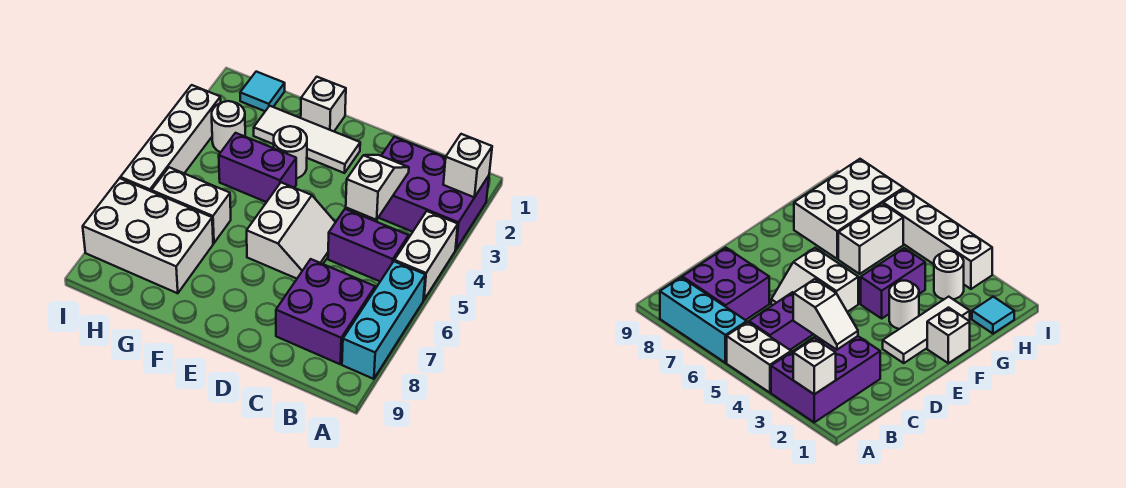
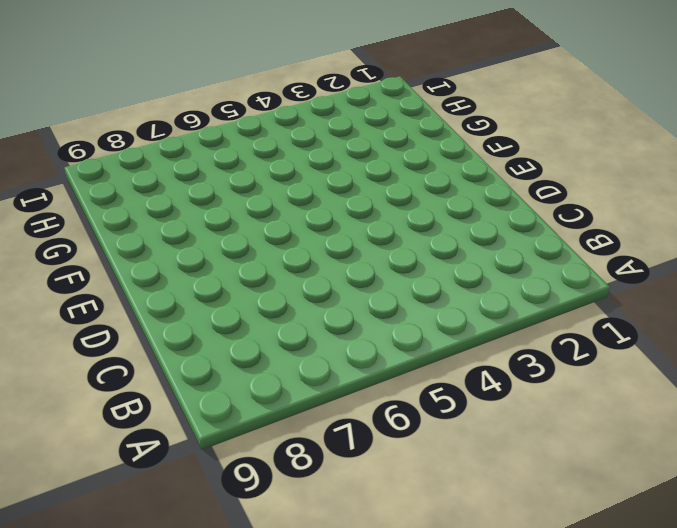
none -> purple 2x3 brick [378,137,489,249]
none -> white 1x2 brick [394,211,458,300]
none -> cyan 1x3 brick [342,261,425,379]

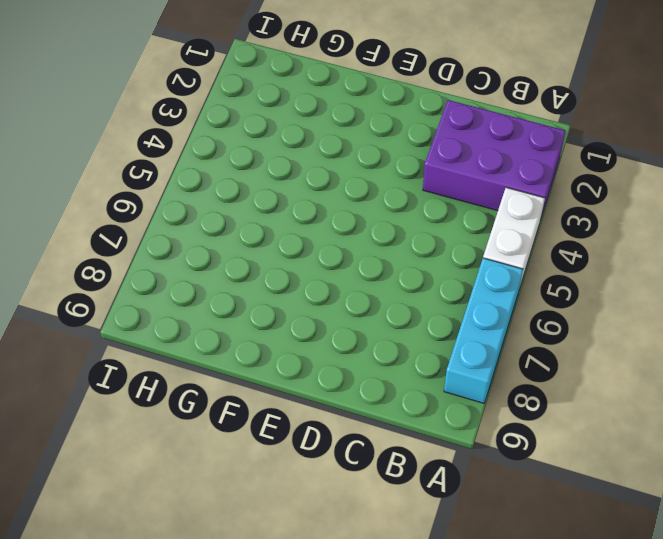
none -> purple 1x2 brick [328,209,409,281]
none -> purple 2x2 brick [276,259,375,364]
none -> white 2x2 slope [247,183,336,279]

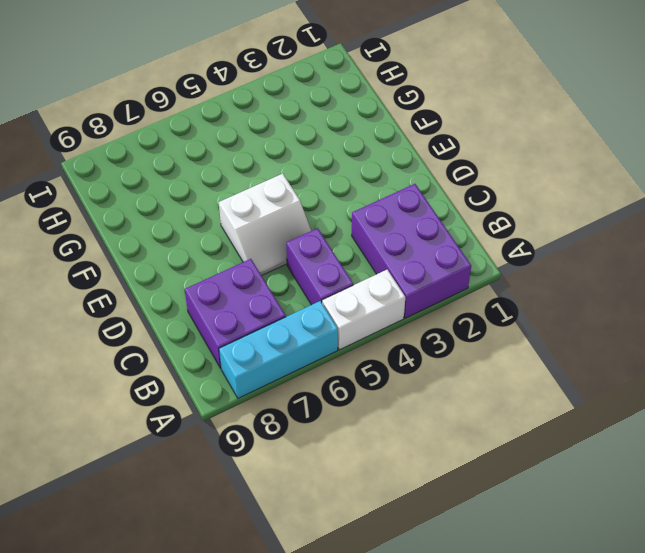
none -> white 1x3 tile [254,106,360,173]
none -> white 1x1 brick [301,77,346,131]
none -> white 1x1 round brick [274,126,307,178]

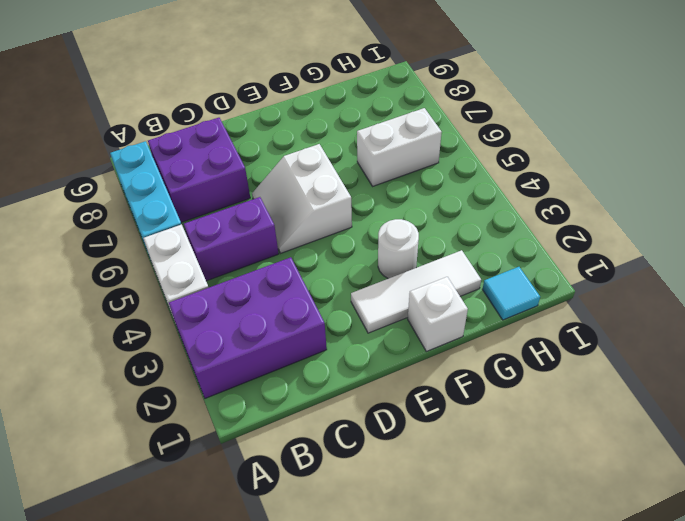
none -> purple 1x2 brick [219,133,296,202]
none -> white 2x3 brick [83,178,213,293]
none -> white 1x1 round brick [212,101,245,152]

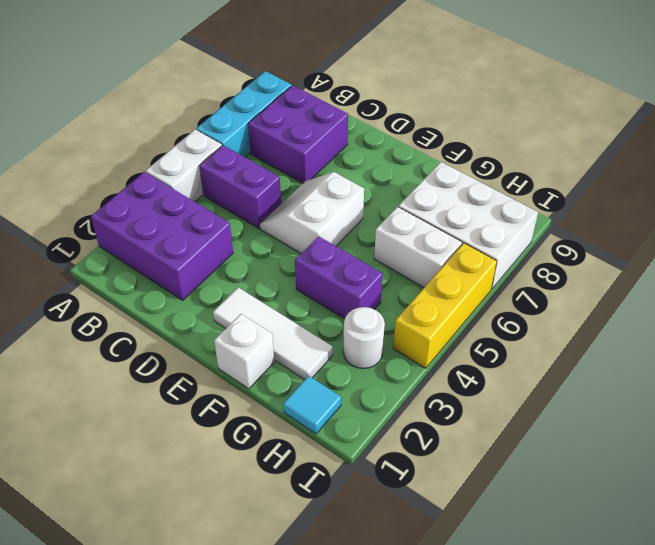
yellow 1x3 brick [393,243,497,368] -> white 1x4 brick [120,85,221,191]
none -> white 1x1 round brick [274,126,307,178]
none -> white 1x1 brick [443,134,492,197]
none -> white 1x2 slope [346,155,409,220]

